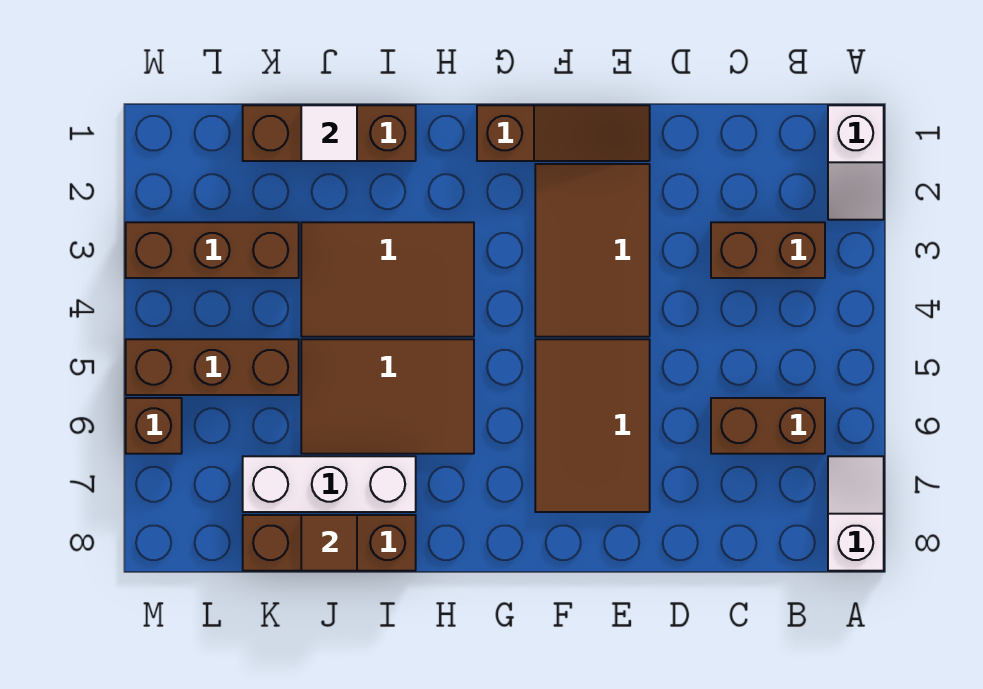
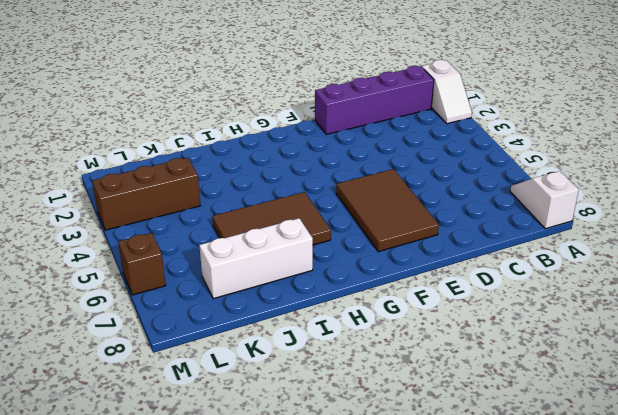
purple 1x4 brick [315,66,434,134] -> brown 1x3 slope [477,105,650,161]
none -> brown 1x2 brick [711,222,825,278]
none -> brown 1x2 brick [711,398,825,454]
none -> brown 2x3 tile [535,164,650,337]

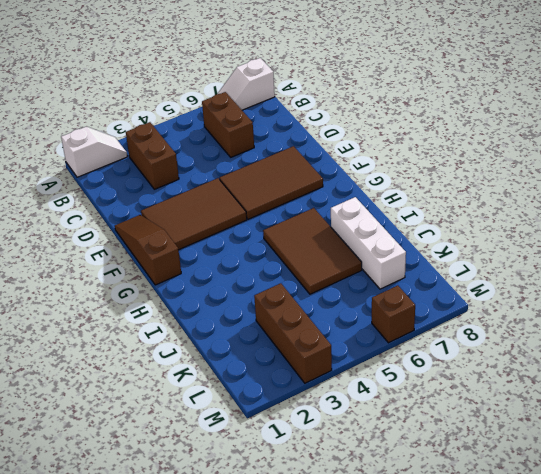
none -> brown 2x3 tile [301,222,474,337]
none -> brown 1x3 brick [243,105,416,161]
none -> brown 1x3 brick [243,515,416,571]

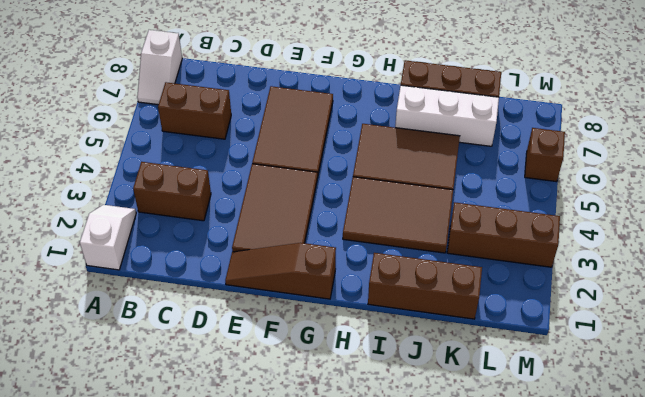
none -> brown 1x3 brick [126,339,299,395]
none -> white 1x1 tile [301,105,357,161]
none -> brown 1x1 tile [301,515,357,571]

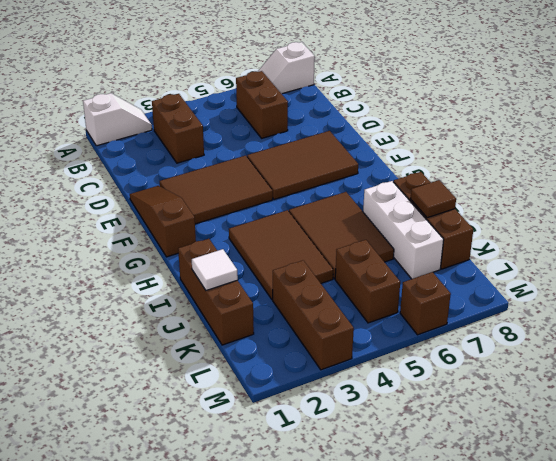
brown 1x2 brick [335,240,400,323] -> brown 1x3 brick [126,339,299,395]

